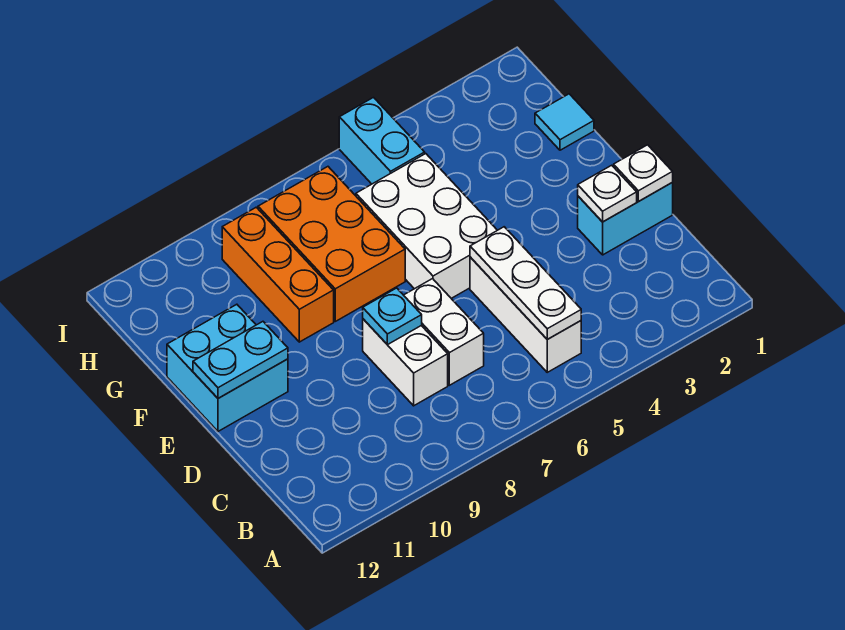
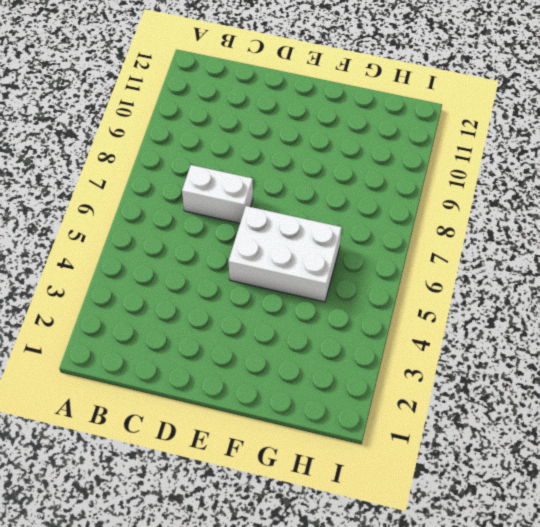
none -> white 1x3 brick [470,257,581,372]
none -> white 1x2 brick [363,319,448,406]
none -> cyan 1x2 brick [578,183,673,255]

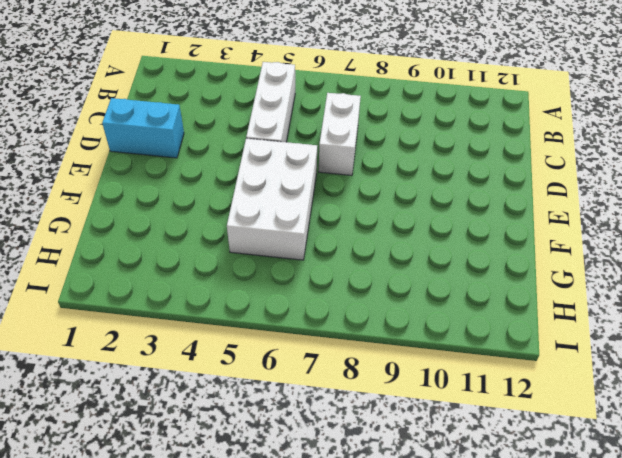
none -> white 1x2 brick [363,319,448,406]
none -> cyan 2x2 brick [167,304,288,431]
none -> orange 2x3 brick [258,167,405,321]

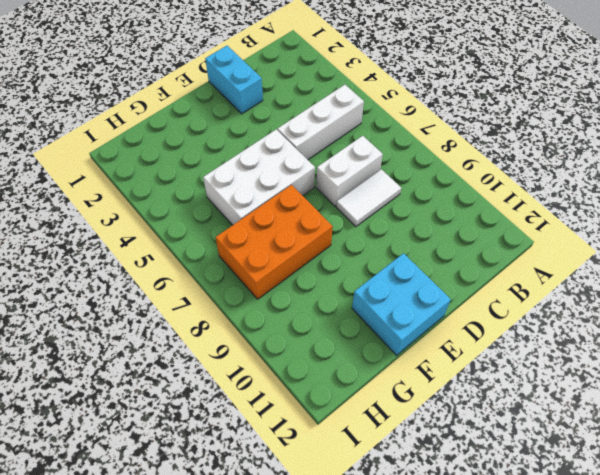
white 1x2 tile [336,169,401,227] -> white 1x2 brick [363,319,448,406]
none -> orange 1x3 brick [222,207,334,342]
none -> cyan 1x1 tile [535,94,594,150]
none -> cyan 1x2 brick [339,98,425,184]

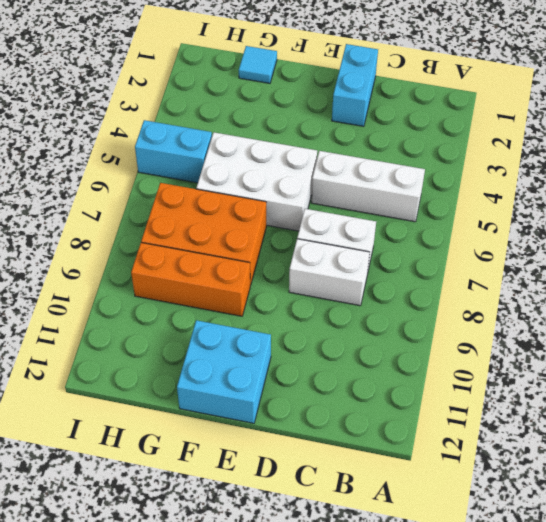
none -> white 1x3 plate [470,227,581,339]
none -> white 1x1 plate [614,145,673,201]
none -> white 1x1 plate [578,165,637,222]

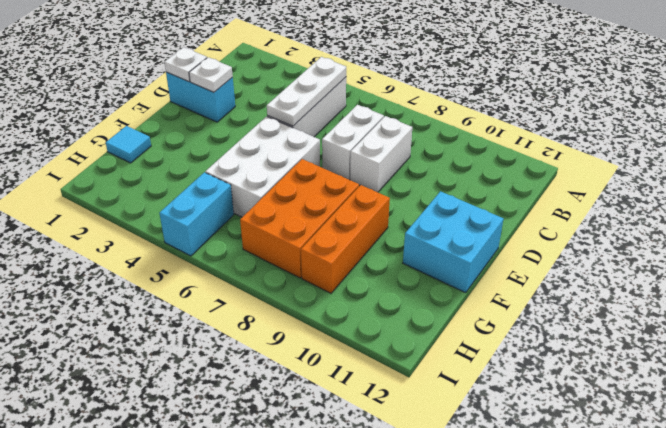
none -> cyan 1x1 plate [363,288,422,345]
none -> cyan 1x2 plate [193,322,288,398]

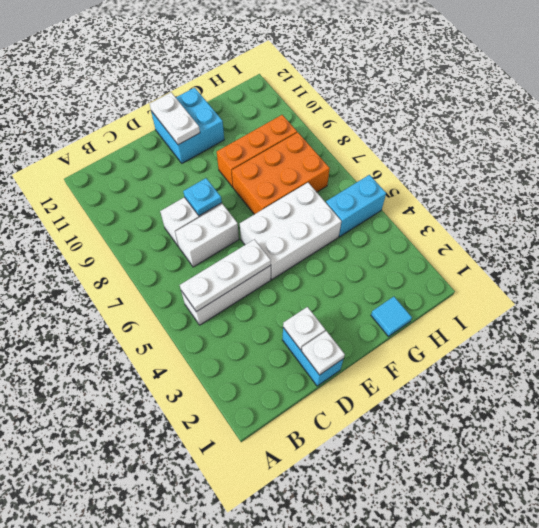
white 1x2 plate [150,92,200,145] -> cyan 1x2 plate [193,322,288,398]

